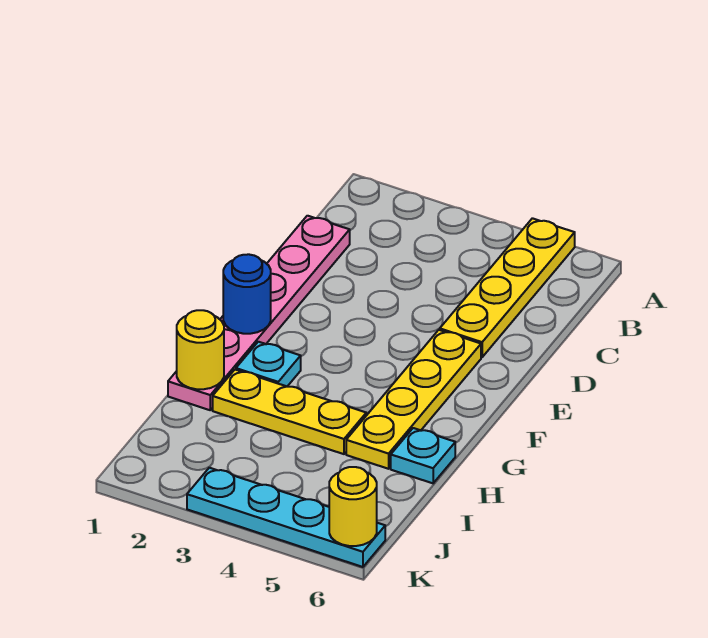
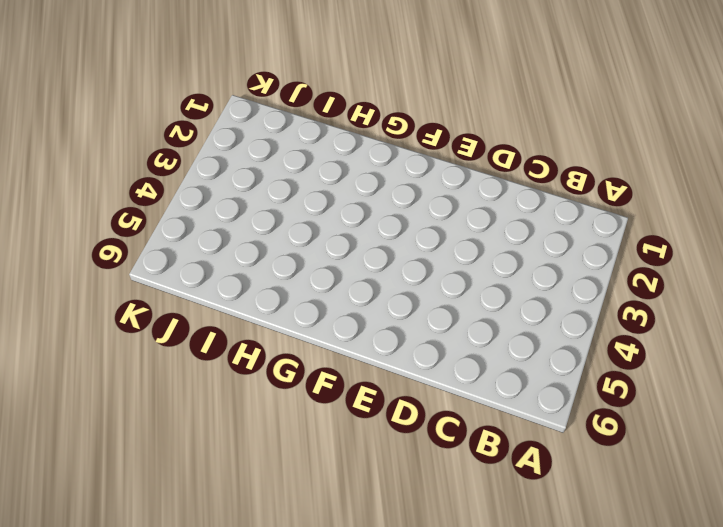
none -> yellow 1x4 plate [440,218,575,357]
none -> pink 1x6 plate [168,216,350,410]

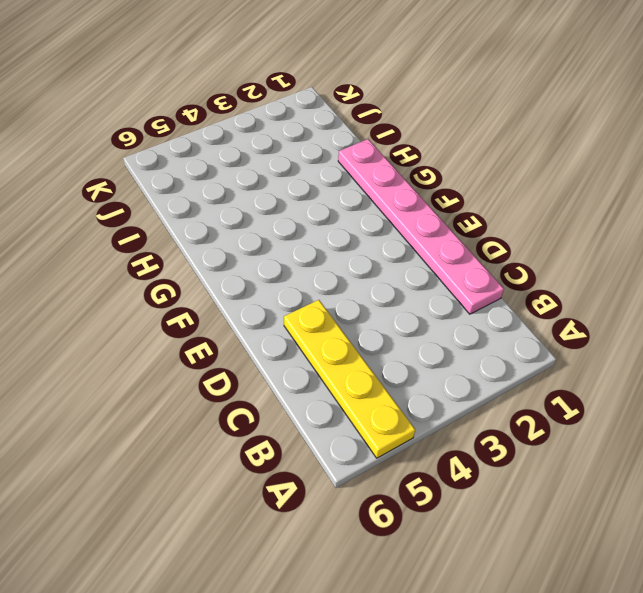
none -> yellow 1x4 plate [346,330,481,469]
none -> cyan 1x1 plate [236,342,301,386]

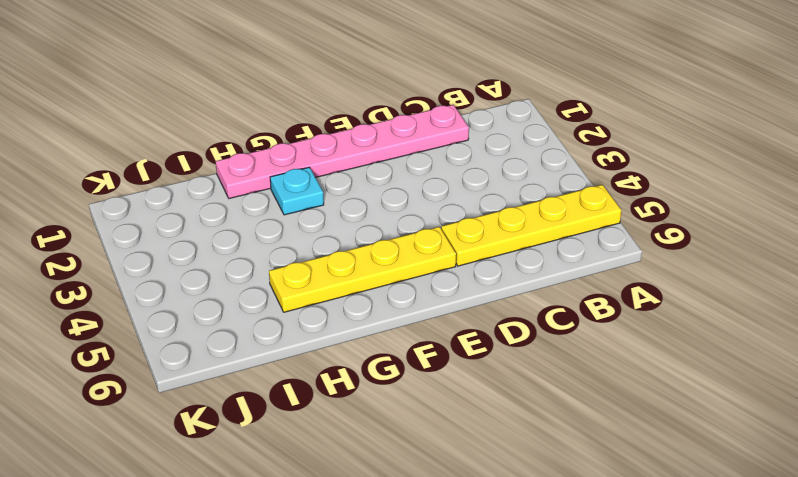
none -> yellow 1x3 plate [213,370,366,454]
none -> cyan 1x1 plate [391,428,455,483]

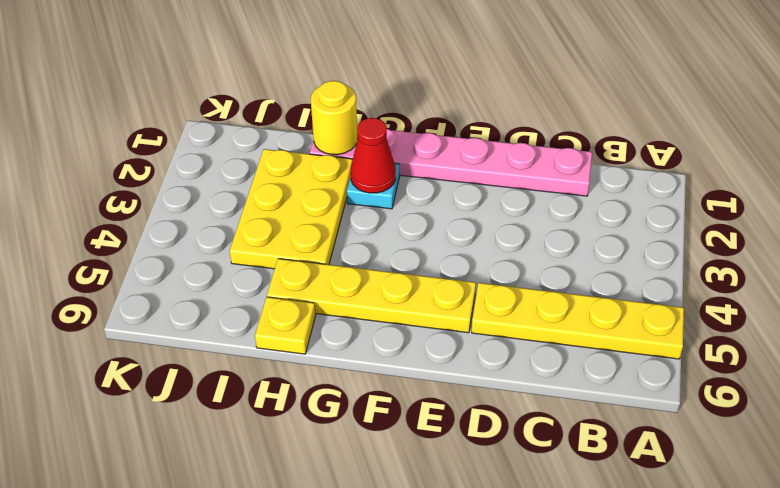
red 1x1 cone [350,118,396,193] -> none
yellow 2x3 plate [230,149,353,269] -> yellow 1x3 plate [213,370,366,454]
yellow 1x1 plate [255,297,316,354] -> cyan 1x1 plate [391,428,455,483]
none -> cyan 1x4 plate [187,468,385,567]
none -> blue 1x1 round brick [223,254,271,334]

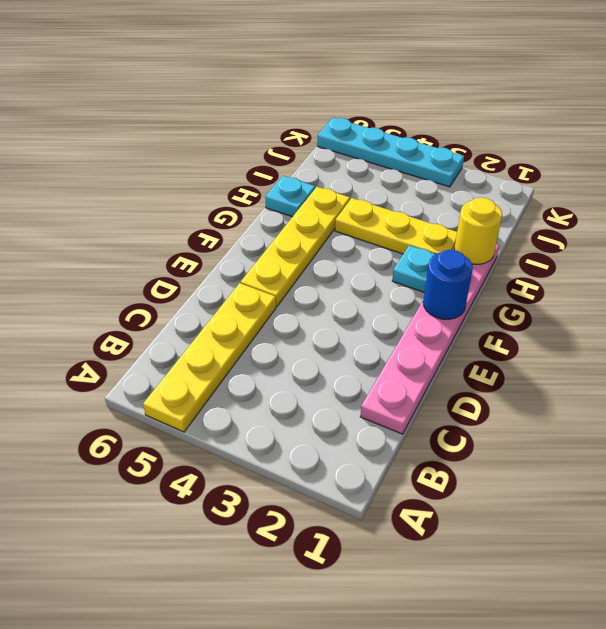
none -> yellow 1x1 round brick [329,467,377,546]

